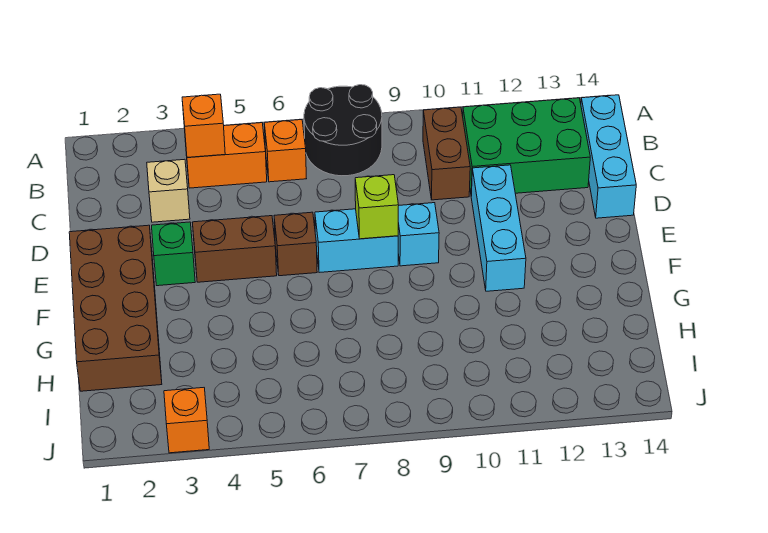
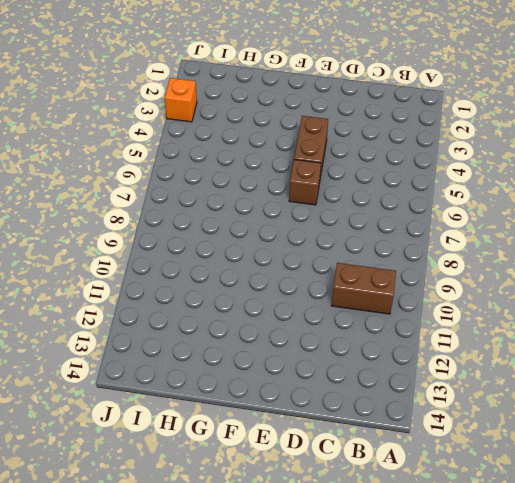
none -> black 2x2 round brick [304,85,382,176]
none -> orange 1x2 brick [185,123,267,188]
none -> orange 1x1 brick [264,120,307,182]

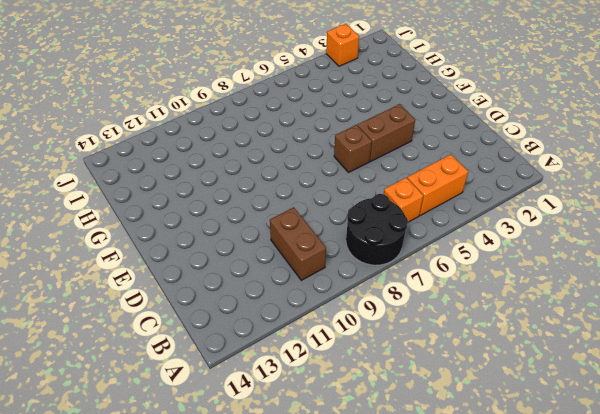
none -> green 2x3 brick [463,98,590,196]
none -> cyan 1x3 brick [581,95,636,218]
none -> tan 1x1 brick [147,159,190,222]

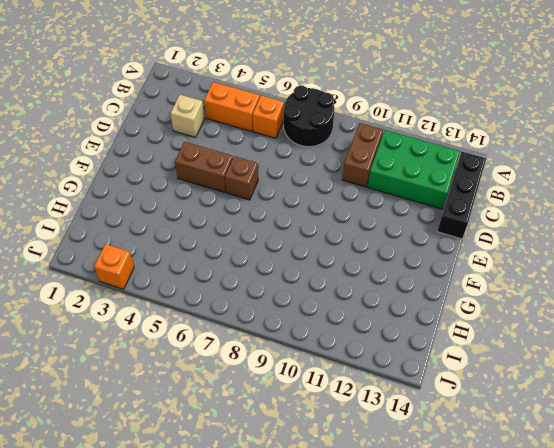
black 1x3 brick [437,152,486,239] -> cyan 1x3 brick [581,95,636,218]
none -> cyan 1x3 brick [471,165,526,291]
none -> brown 2x4 brick [69,225,162,391]
none -> green 1x1 brick [152,222,195,286]

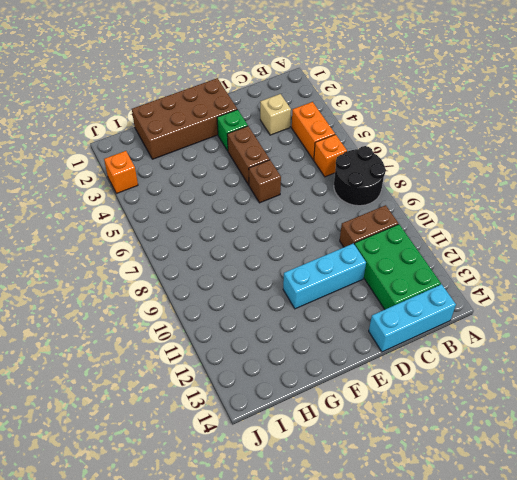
none -> cyan 1x2 brick [315,209,398,273]
none -> cyan 1x1 brick [398,203,439,266]
none -> orange 1x1 brick [182,94,225,157]

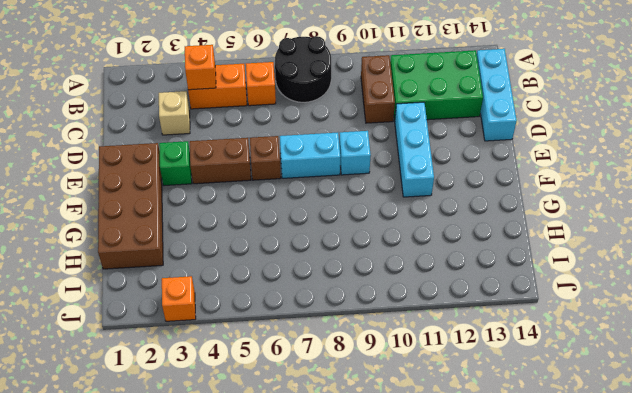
none -> lime 1x1 brick [355,175,399,239]

